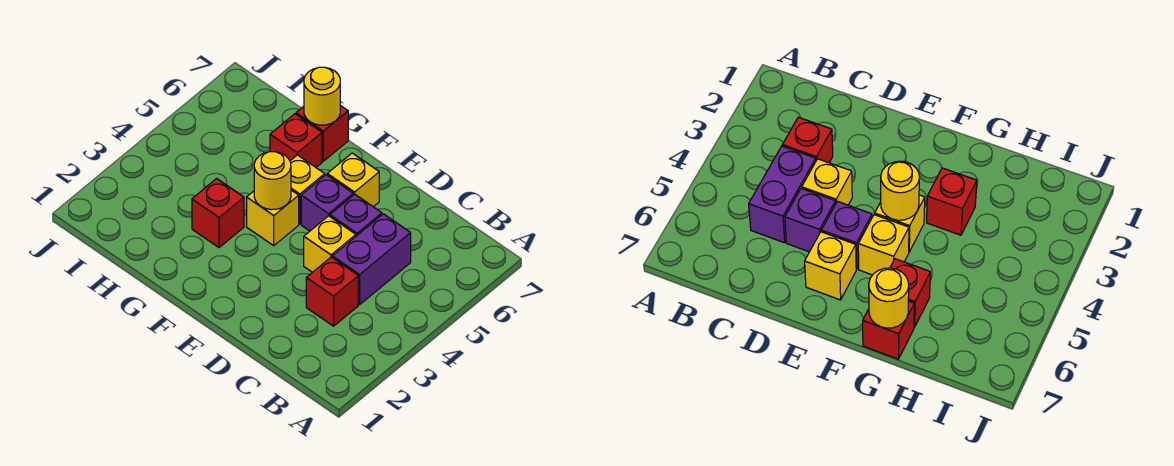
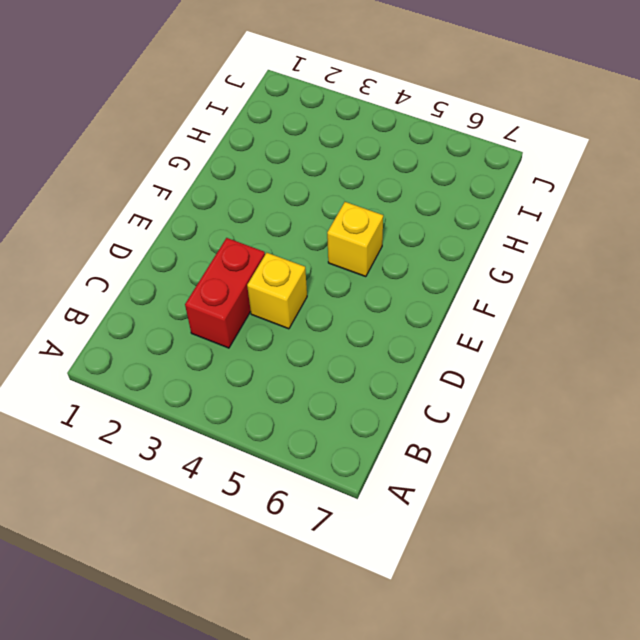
red 1x2 brick [185,238,265,348] -> red 1x1 brick [306,257,358,326]
none -> purple 1x2 brick [332,214,411,304]
none -> purple 1x1 brick [330,194,382,236]
none -> purple 1x1 brick [301,175,353,231]

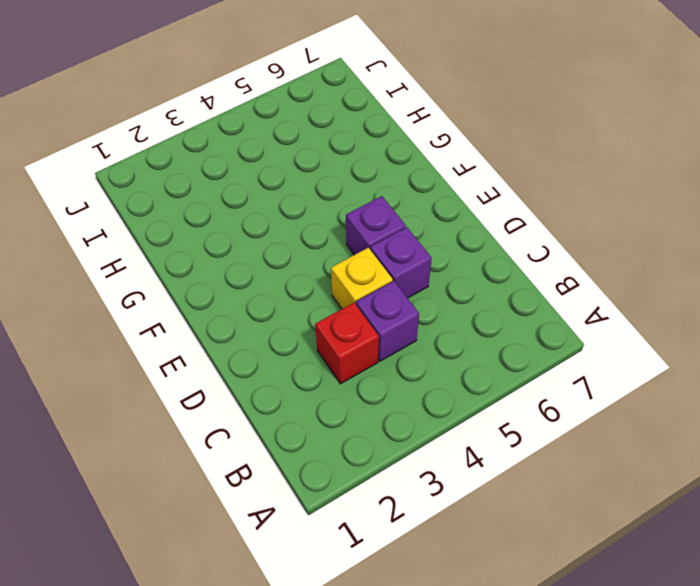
purple 1x1 brick [356,281,419,361] -> purple 1x2 brick [332,214,411,304]
none -> yellow 1x1 brick [327,153,379,207]
none -> yellow 1x1 brick [247,190,299,246]
none -> yellow 1x1 brick [290,155,325,224]

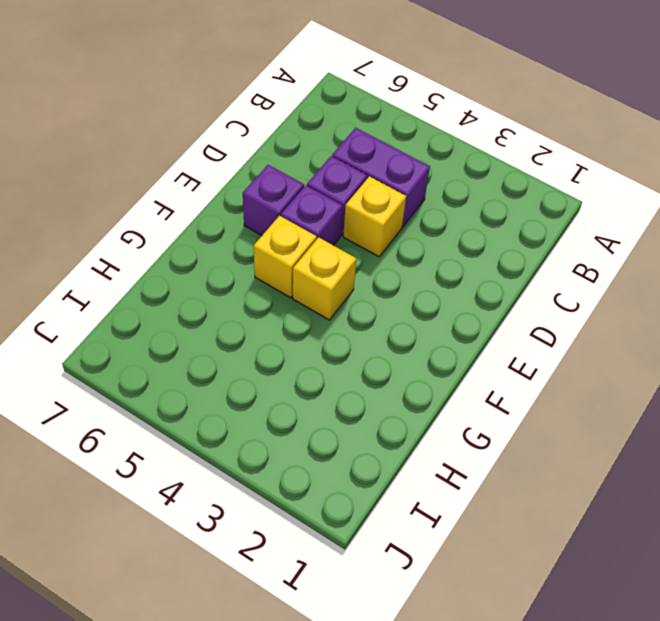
purple 1x1 brick [243,165,304,235] -> yellow 1x1 brick [327,153,379,207]
none -> red 1x1 brick [306,257,358,326]
none -> red 1x1 brick [192,179,244,248]
none -> red 1x1 brick [270,114,322,167]

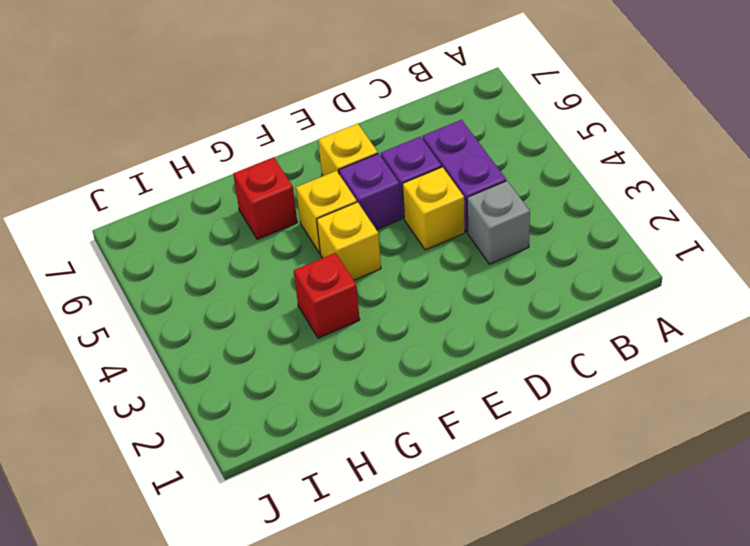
grey 1x1 brick [467,181,530,264] -> red 1x1 brick [306,257,358,326]
none -> red 1x1 brick [296,106,348,161]
none -> yellow 1x1 round brick [254,152,291,210]
none -> yellow 1x1 round brick [304,67,340,125]

